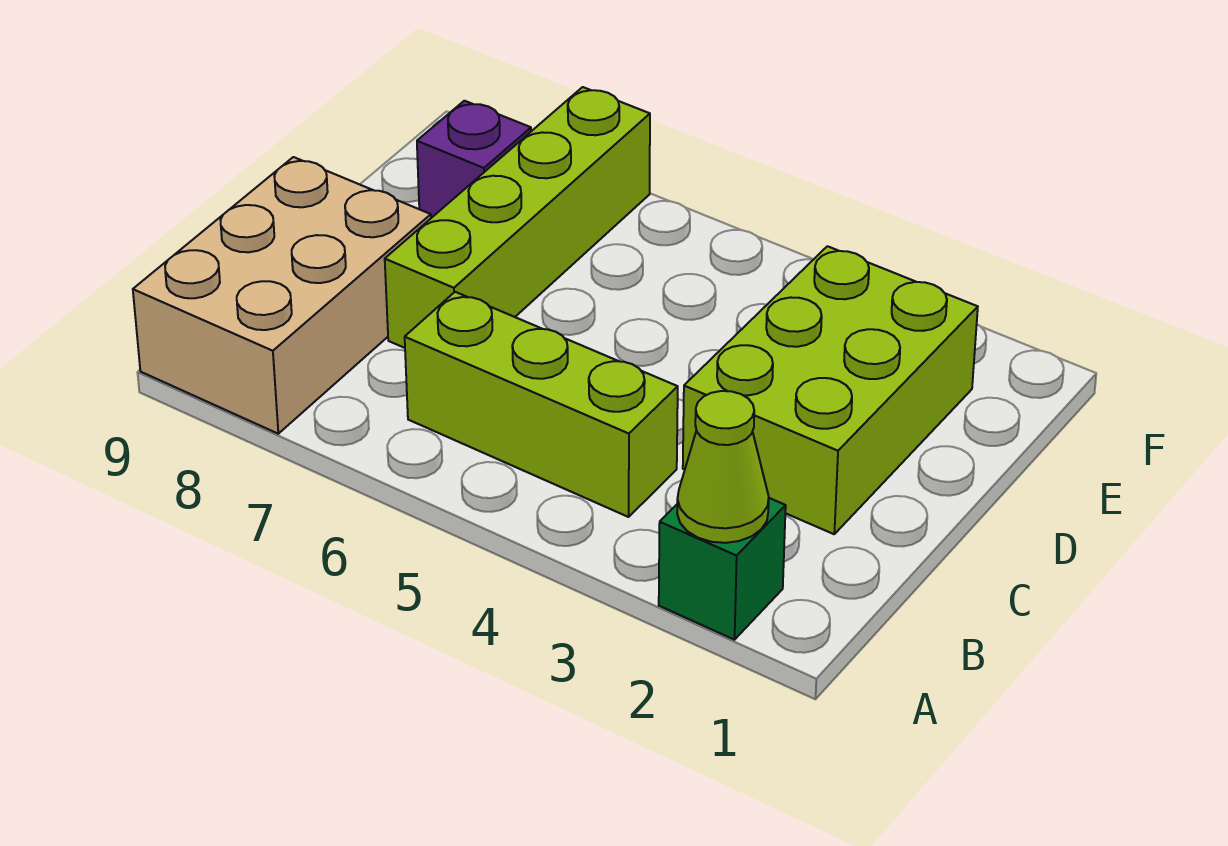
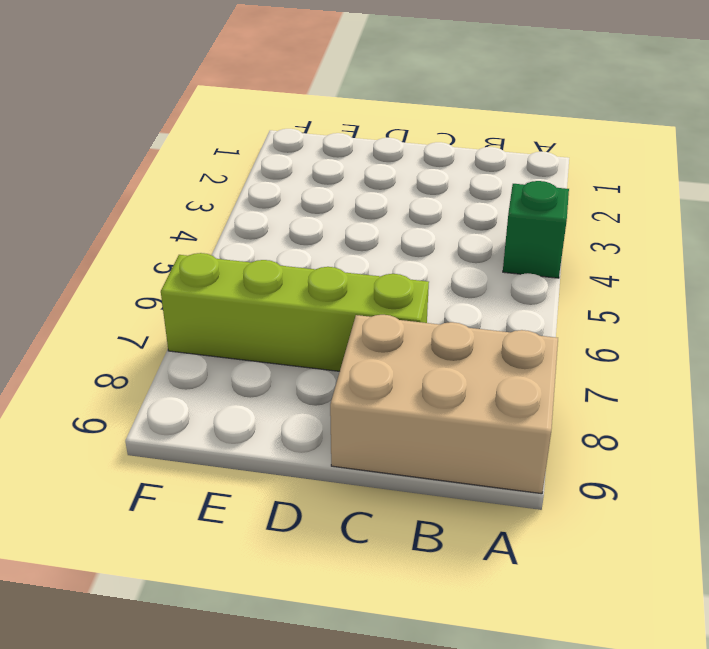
green 1x1 brick [503,181,569,278] -> green 1x1 brick moved to [659,498,786,640]
none -> lime 1x3 brick [405,292,678,517]
none -> lime 2x3 brick [683,246,978,534]

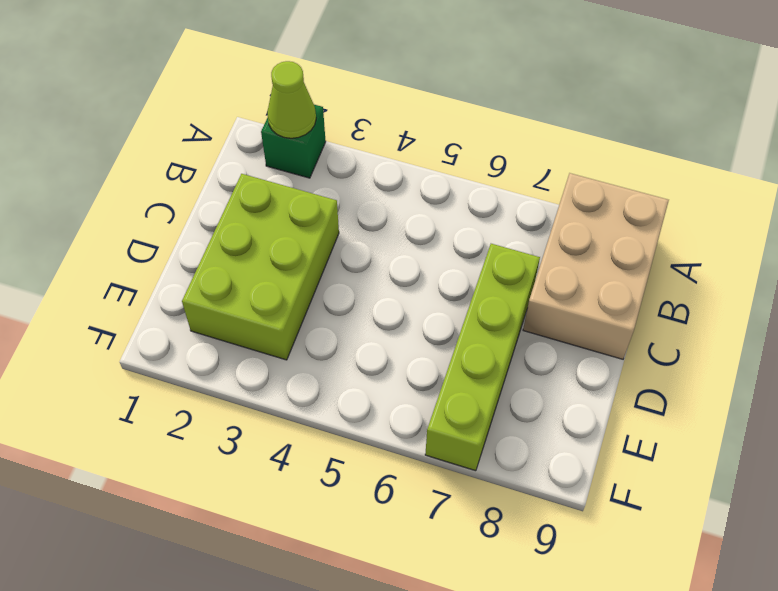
none -> lime 1x3 brick [405,292,678,517]
none -> purple 1x1 brick [417,101,531,218]

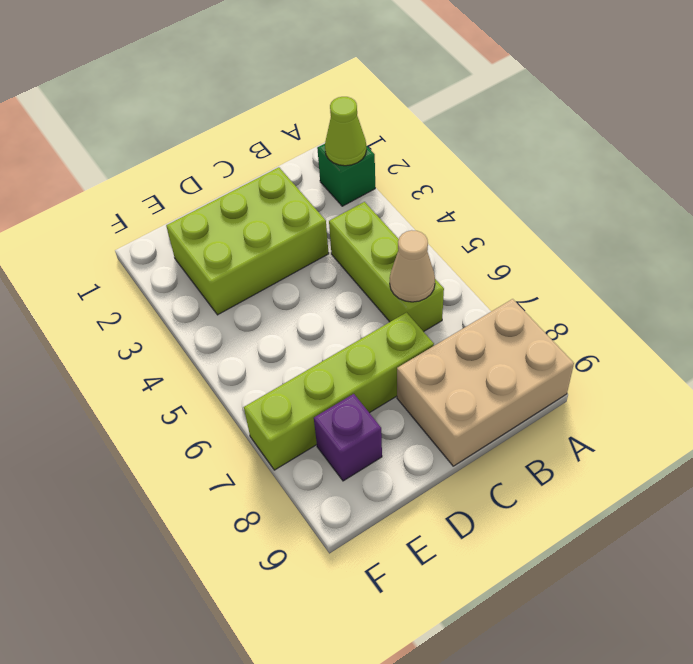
tan 1x1 cone [390,230,435,302] -> none

